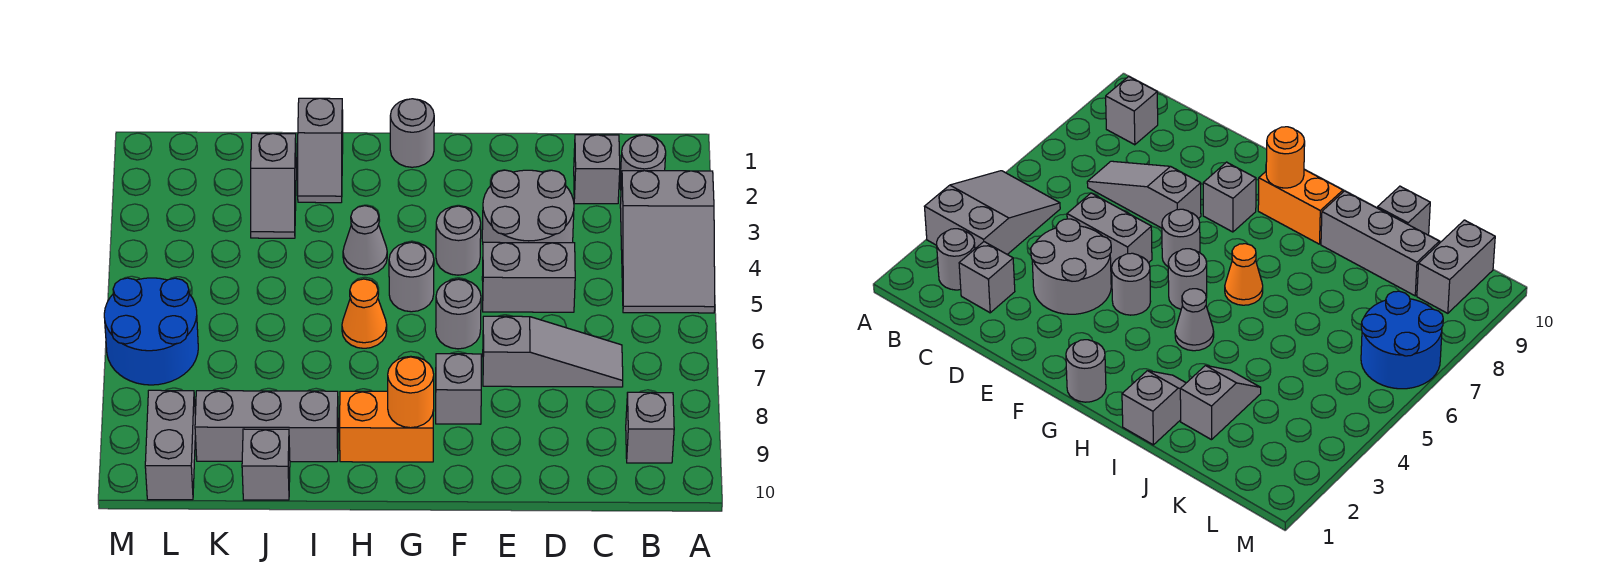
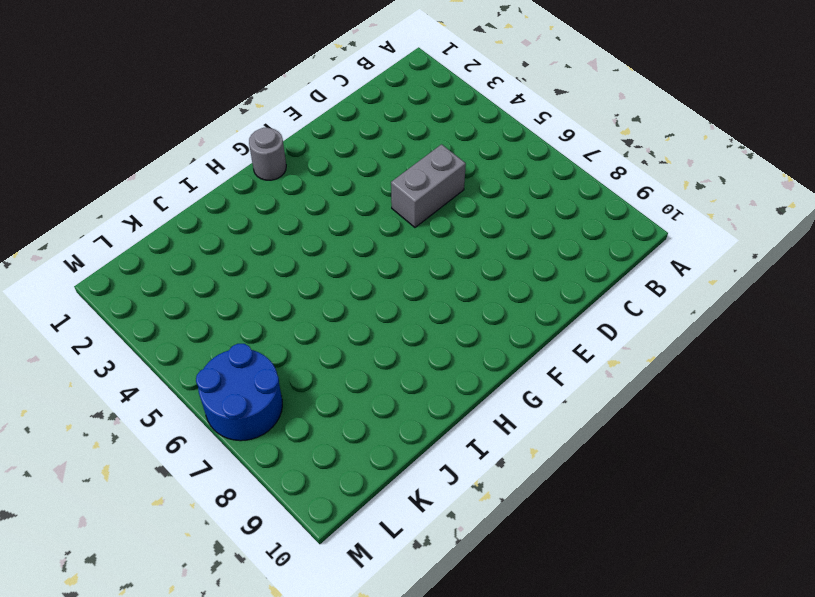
none -> grey 2x3 slope [620,171,715,313]
none -> grey 1x1 round brick [620,135,666,189]
none -> grey 1x1 brick [626,392,674,463]

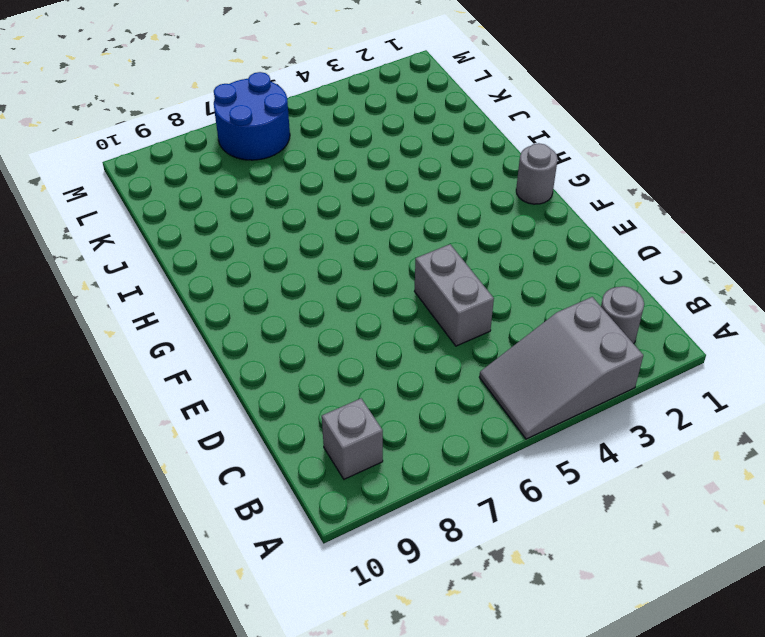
none -> grey 1x1 brick [574,135,620,204]
none -> grey 1x3 slope [483,316,623,387]
none -> grey 2x2 round brick [482,170,574,243]

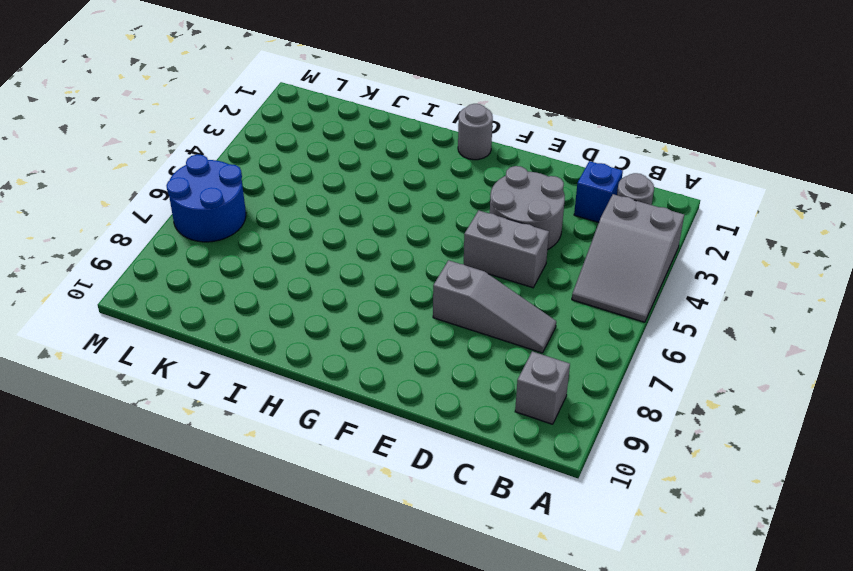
blue 1x1 brick [574,161,623,222] -> grey 1x1 brick [574,135,620,204]
none -> grey 1x1 round brick [436,206,481,275]
none -> grey 1x1 round brick [436,279,481,349]
none -> grey 1x1 brick [436,354,481,424]

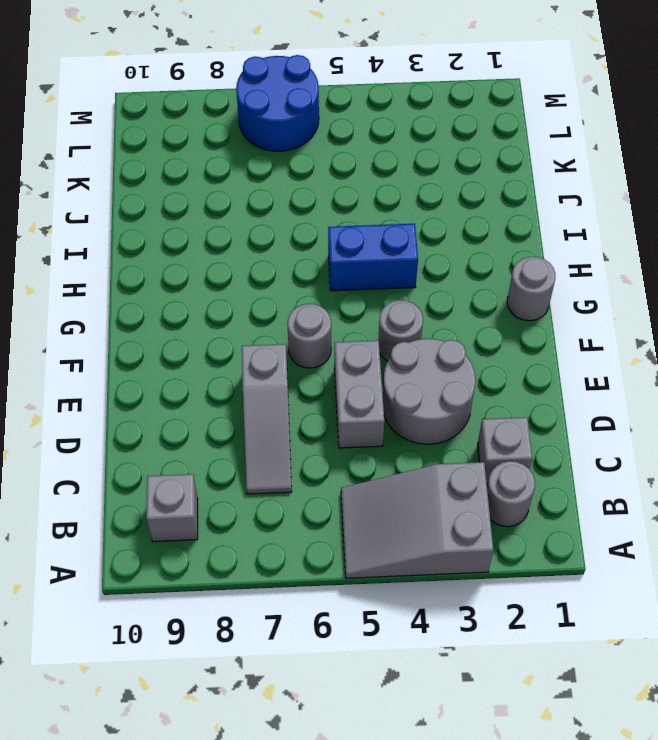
blue 1x2 brick [328,224,418,291] -> grey 1x1 cone [343,206,387,275]
none -> grey 1x1 brick [436,354,481,424]
none -> grey 1x1 round brick [389,242,434,312]
none -> orange 1x2 brick [339,391,434,462]

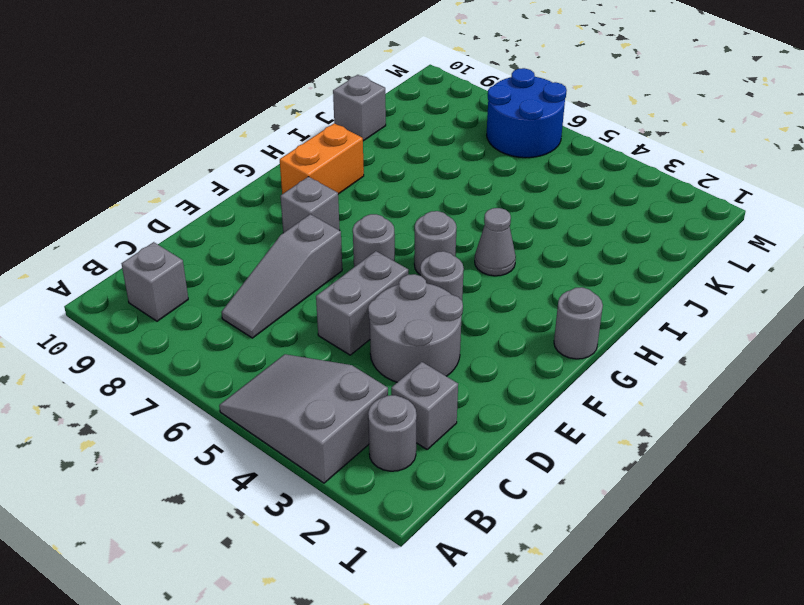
none -> orange 1x1 cone [342,279,387,348]
none -> grey 1x2 slope [298,98,343,203]
none -> grey 1x3 brick [195,391,338,462]

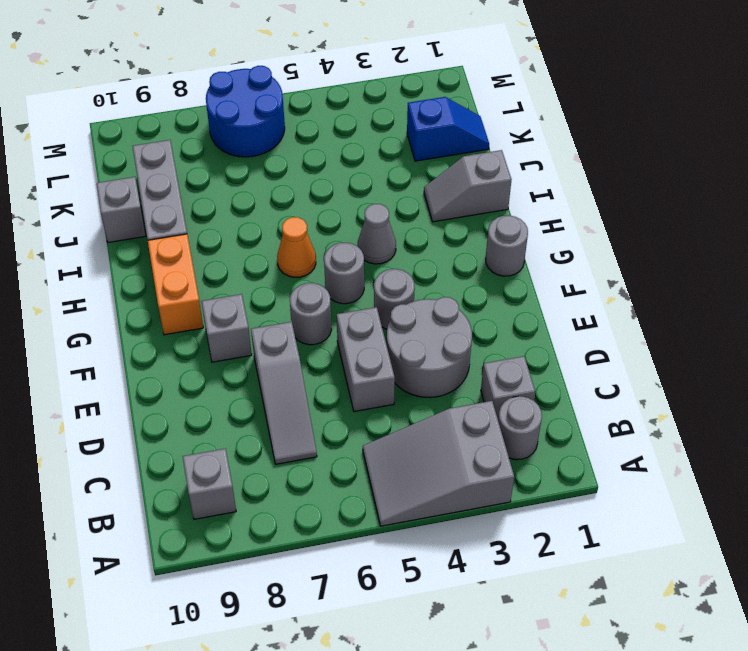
blue 1x2 slope [407,97,489,161] -> none
none -> grey 1x2 slope [251,133,296,238]
none -> grey 1x2 brick [145,390,195,500]
none -> orange 1x1 round brick [388,356,434,428]

